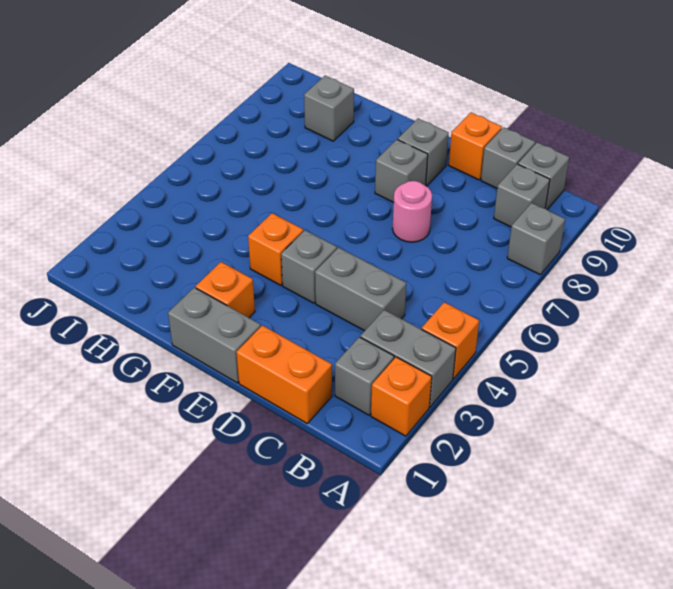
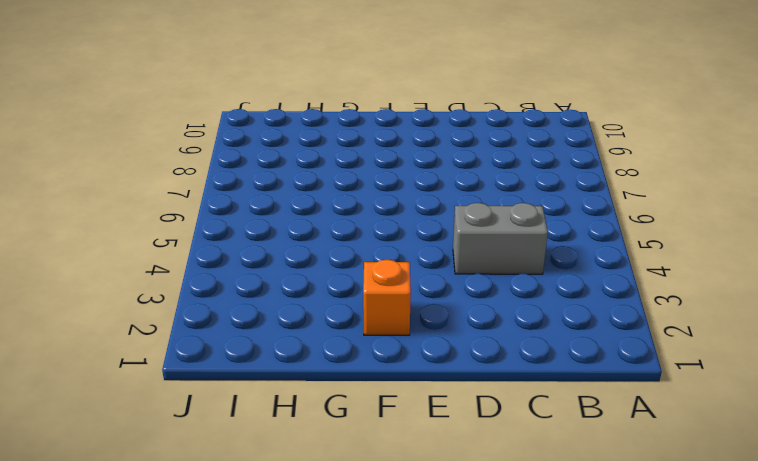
none -> orange 1x1 brick [371,357,432,436]
none -> grey 1x2 brick [360,310,456,407]
none -> orange 1x1 brick [422,302,479,379]

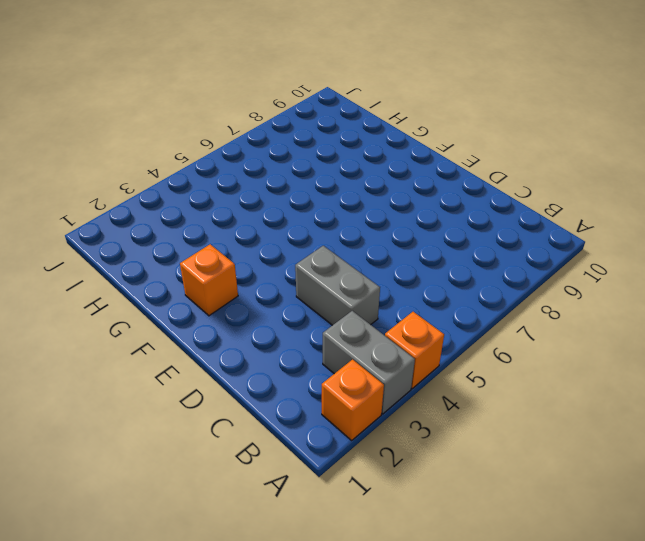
none -> grey 1x1 brick [507,203,565,275]
none -> grey 1x1 brick [335,337,394,415]
none -> grey 1x1 brick [494,164,550,227]

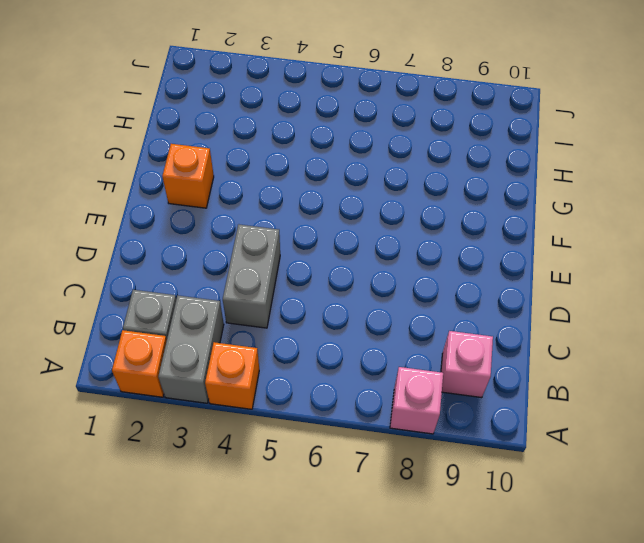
pink 1x1 brick [390,367,443,434] -> grey 1x1 brick [507,203,565,275]
pink 1x1 brick [441,331,493,398] -> grey 1x1 brick [494,164,550,227]
none -> grey 1x1 brick [518,142,569,209]
none -> orange 1x2 brick [236,325,332,423]
none -> grey 1x1 brick [481,127,535,188]

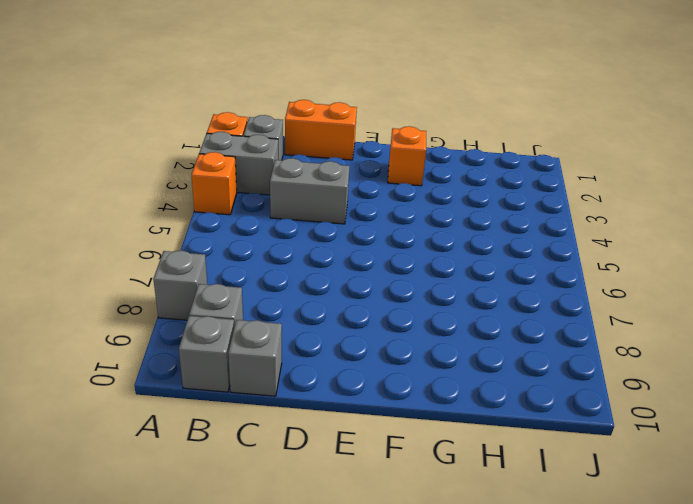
none -> pink 1x1 round brick [392,181,432,242]
none -> orange 1x1 brick [449,113,502,180]
none -> grey 1x2 brick [168,287,261,383]

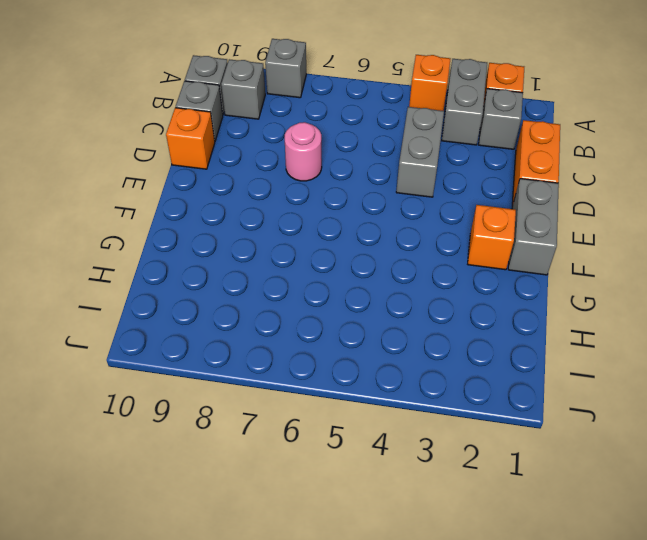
none -> grey 1x1 brick [281,230,337,303]
none -> grey 1x1 brick [375,139,428,203]
none -> grey 1x1 brick [398,118,449,186]

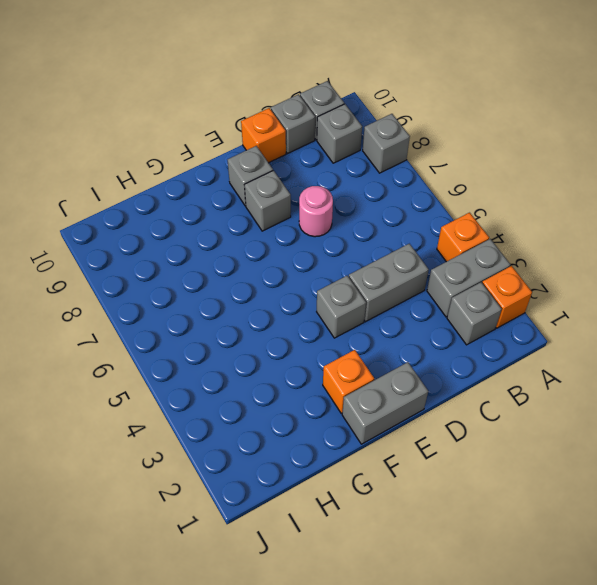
none -> orange 1x2 brick [236,325,332,423]
none -> orange 1x1 brick [248,213,303,285]
none -> grey 1x1 brick [304,76,354,141]

